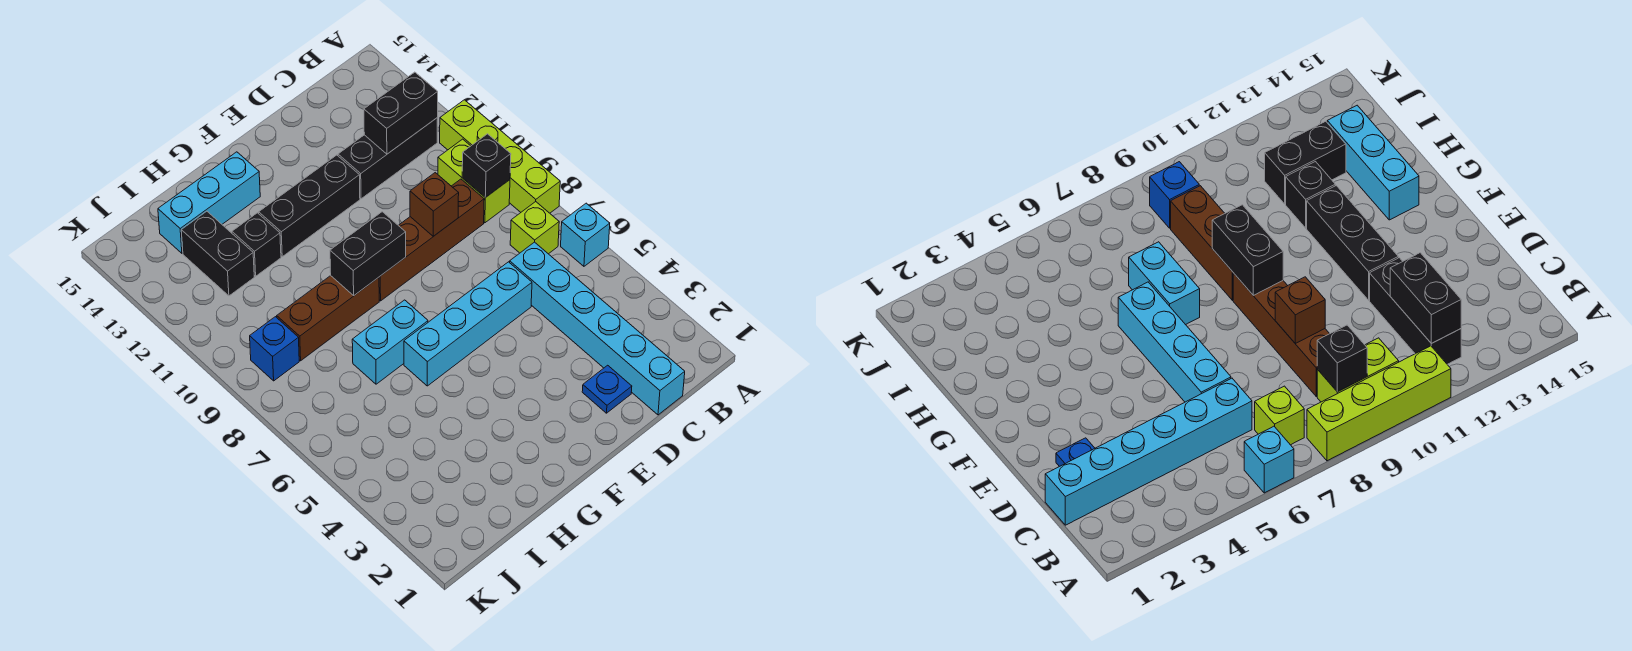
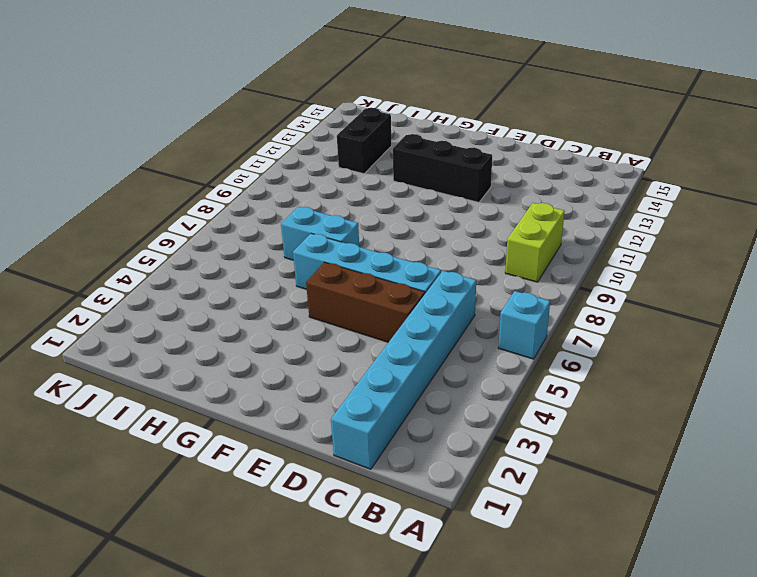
brown 1x3 brick [306,262,425,342] -> brown 1x3 brick moved to [277,276,379,361]
none -> lime 1x4 brick [440,100,560,213]
none -> lime 1x1 brick [510,202,559,254]
none -> black 1x3 brick [338,118,438,199]

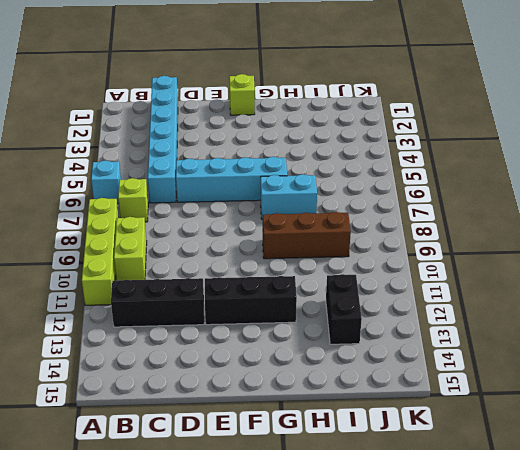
lime 1x1 brick [229,74,255,115] -> none
none -> brown 1x4 brick [379,179,484,301]
none -> blue 1x1 plate [582,365,632,413]
none -> cyan 1x3 brick [158,152,260,253]

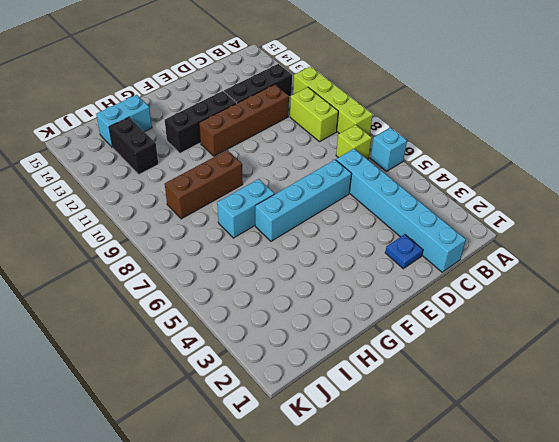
brown 1x4 brick [199,84,289,156] -> brown 1x4 brick moved to [379,179,484,301]
cyan 1x2 brick [96,95,152,147] -> cyan 1x3 brick [158,152,260,253]
none -> black 1x1 brick [232,213,281,276]
none -> blue 1x1 brick [250,317,299,381]
none -> black 1x1 brick [462,134,511,198]

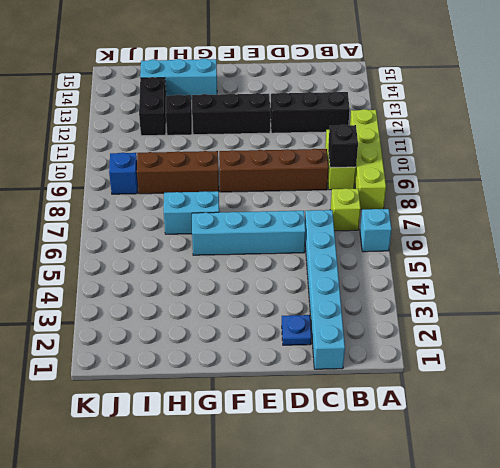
none -> black 1x2 brick [364,72,438,154]
none -> brown 1x1 brick [410,173,459,236]
none -> black 1x2 brick [330,212,406,295]

